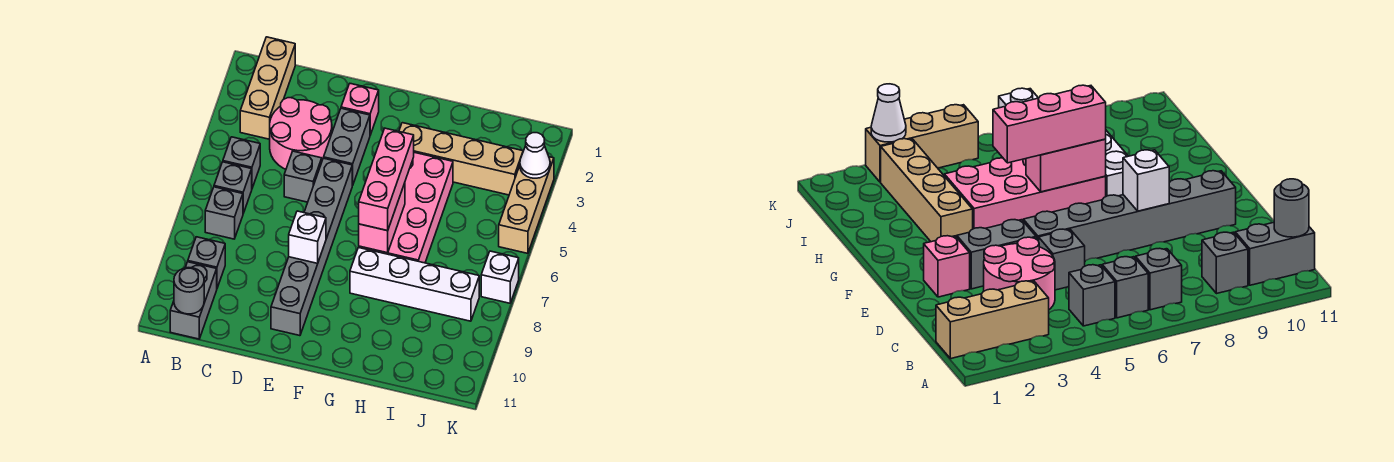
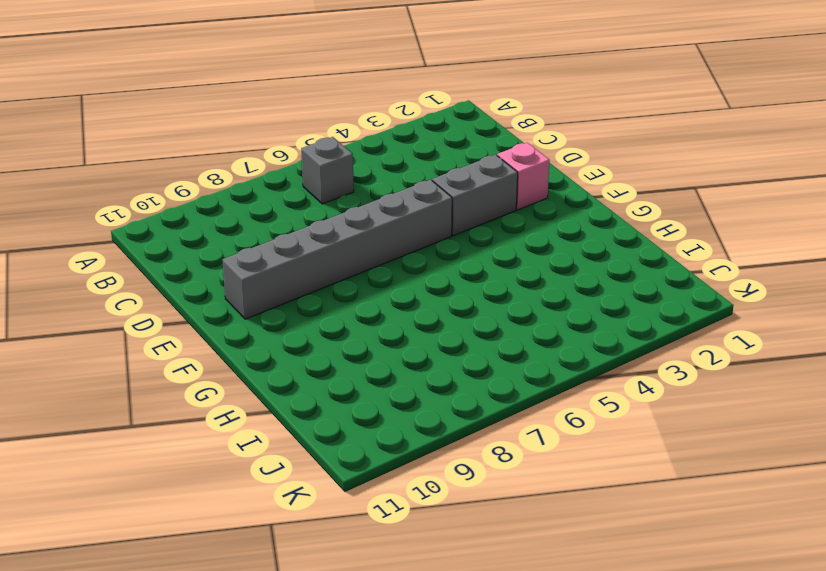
none -> tan 1x3 brick [240,37,295,139]
none -> grey 1x1 brick [223,137,260,188]
none -> grey 1x1 brick [205,187,243,239]

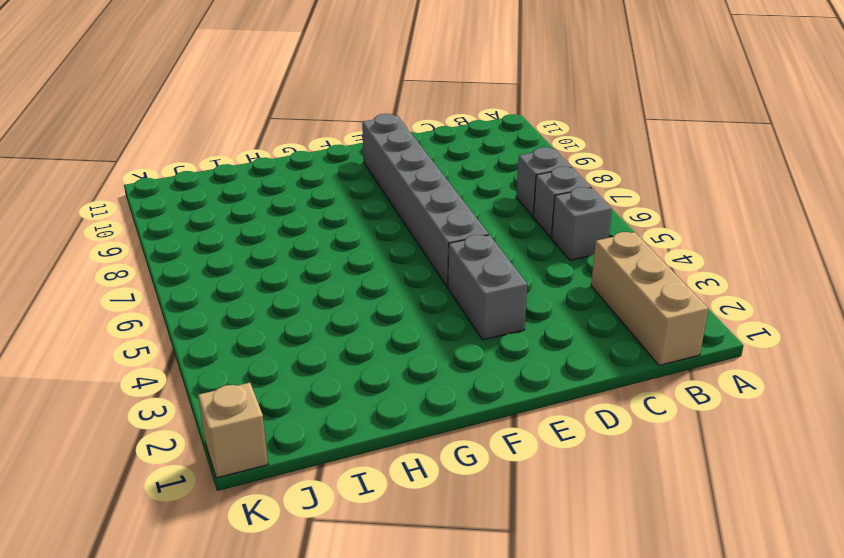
tan 1x1 brick [198,383,268,478] -> none
none -> grey 1x1 brick [188,237,225,288]
none -> grey 1x2 brick [170,262,217,339]
none -> pink 2x2 round brick [270,98,332,169]

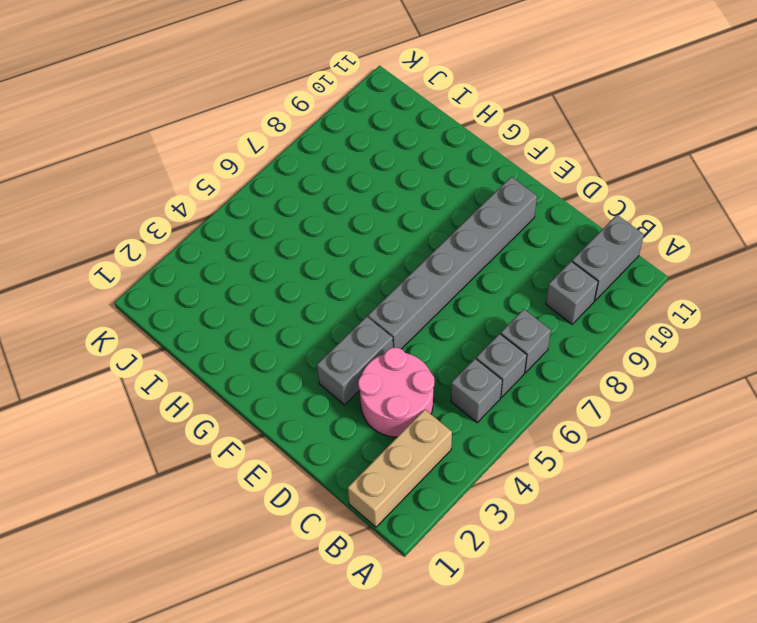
none -> grey 1x1 brick [284,151,322,202]
none -> pink 1x1 brick [341,84,379,135]
none -> tan 1x4 brick [399,123,523,195]

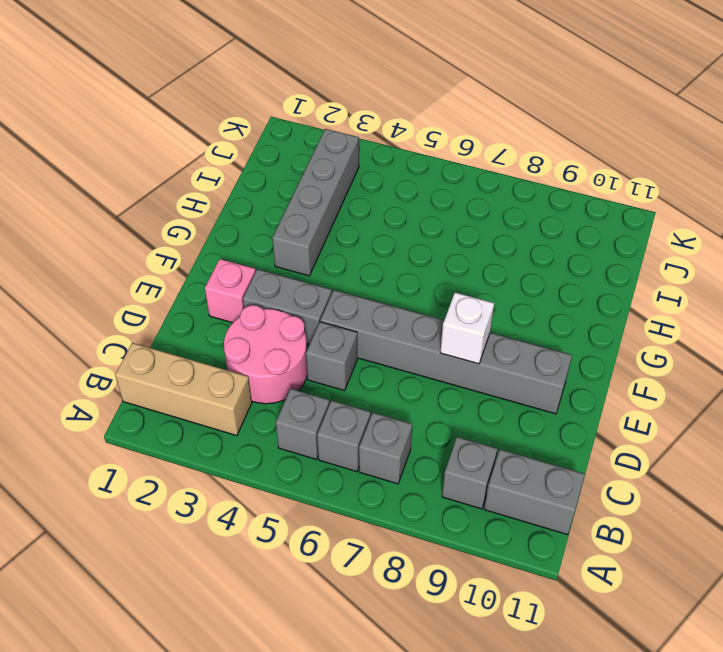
grey 1x4 brick [272,129,359,276] -> tan 1x4 brick [399,123,523,195]
none -> pink 2x4 brick [359,152,453,263]
none -> white 1x4 brick [350,248,479,321]
none -> tan 1x3 brick [499,157,554,253]

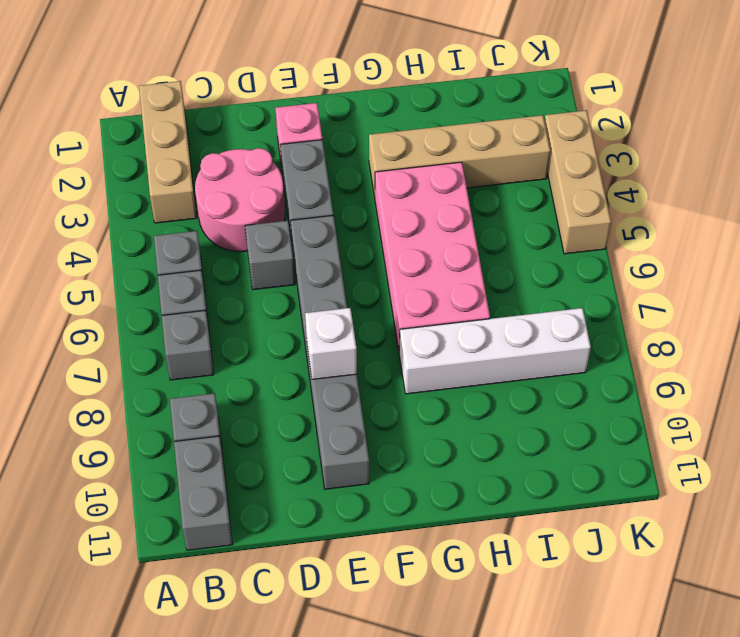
none -> white 1x1 brick [481,251,519,303]
none -> grey 1x1 round brick [174,268,204,314]
none -> pink 1x2 brick [359,183,405,253]

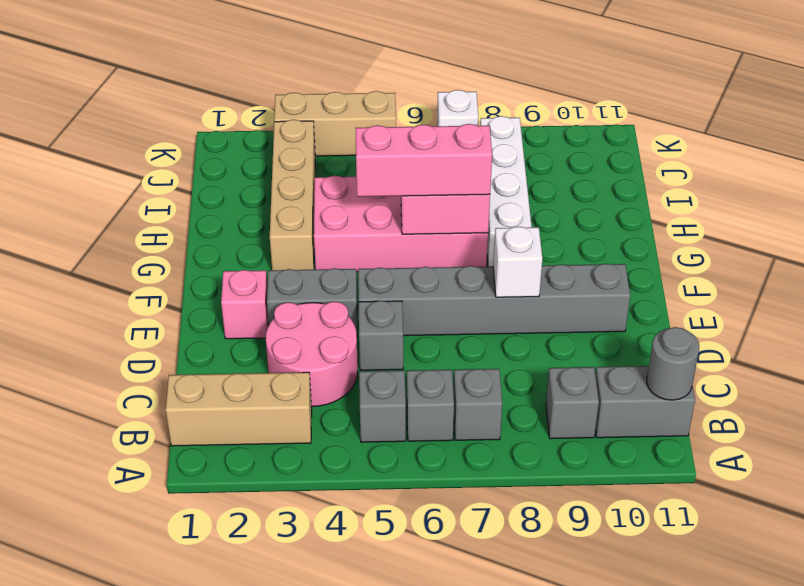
none -> white 1x1 cone [520,133,550,178]

